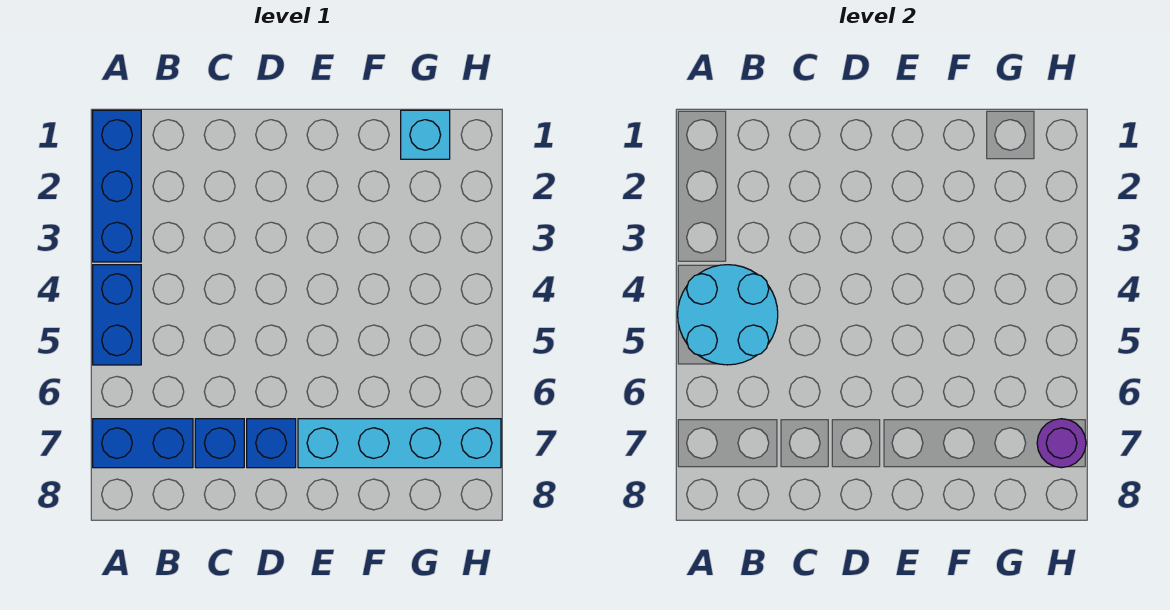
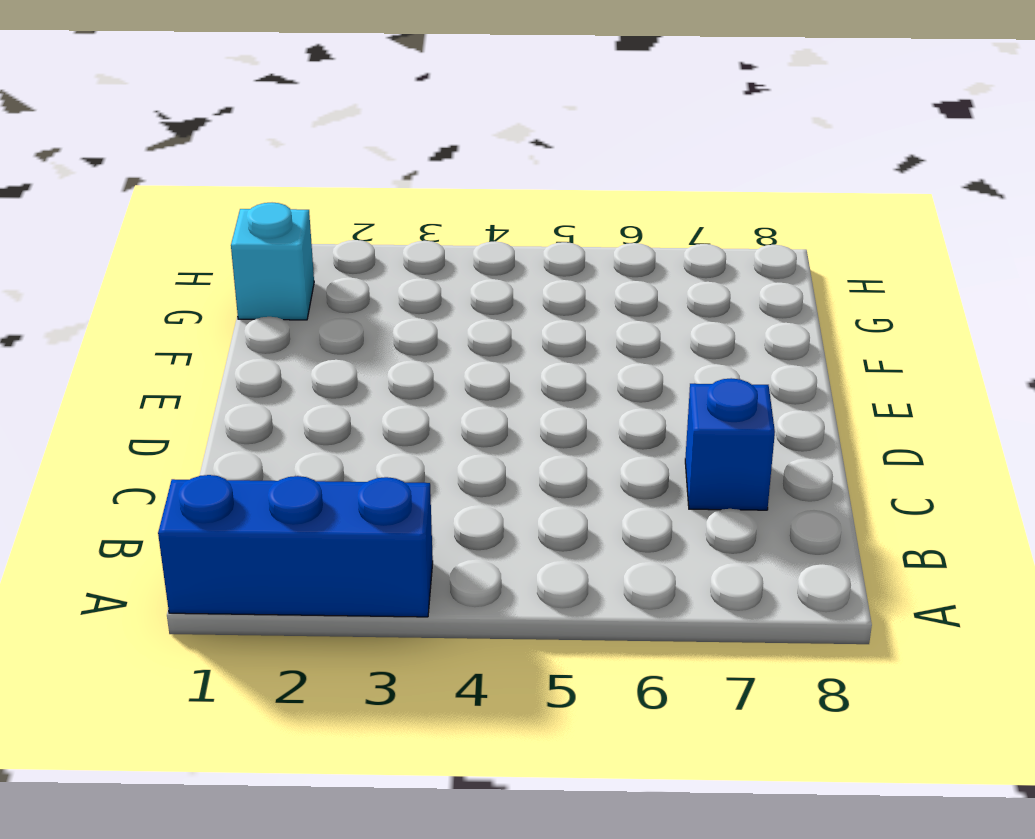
none -> blue 1x2 brick [93,265,141,365]
none -> blue 1x2 brick [93,419,193,468]

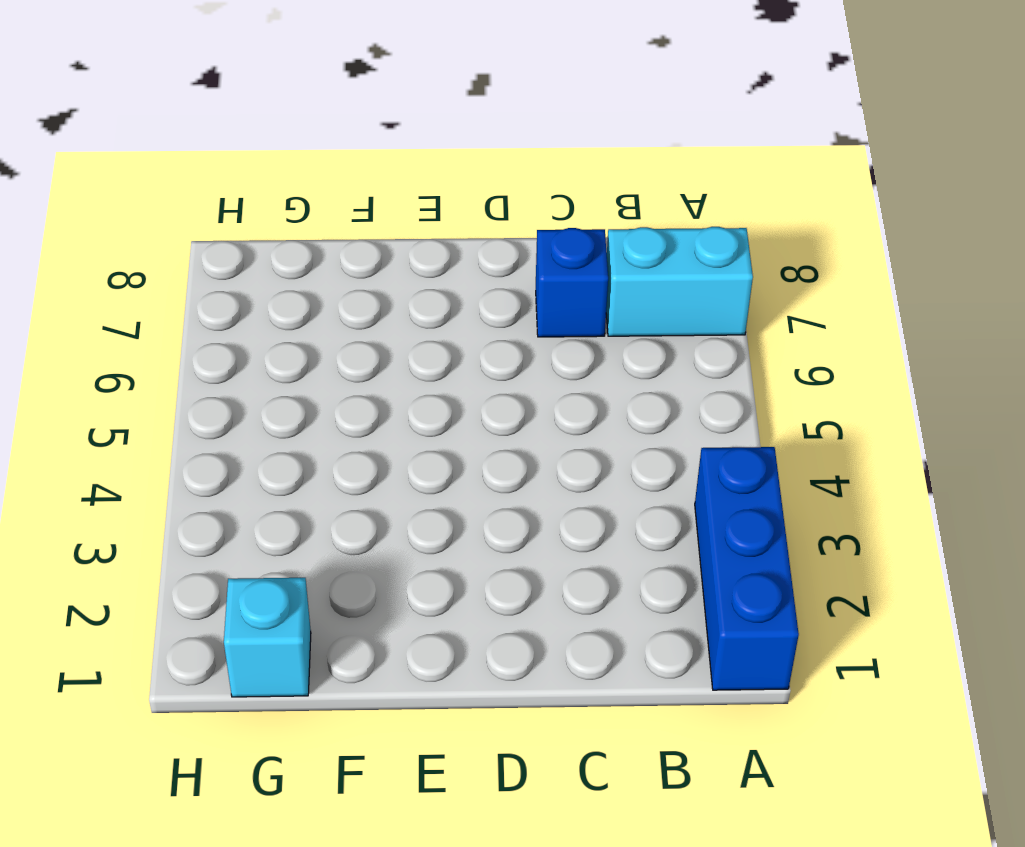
cyan 1x2 brick [606,227,753,336] -> blue 1x2 brick [93,419,193,468]
none -> blue 1x2 brick [93,265,141,365]
none -> blue 1x1 brick [247,419,296,468]

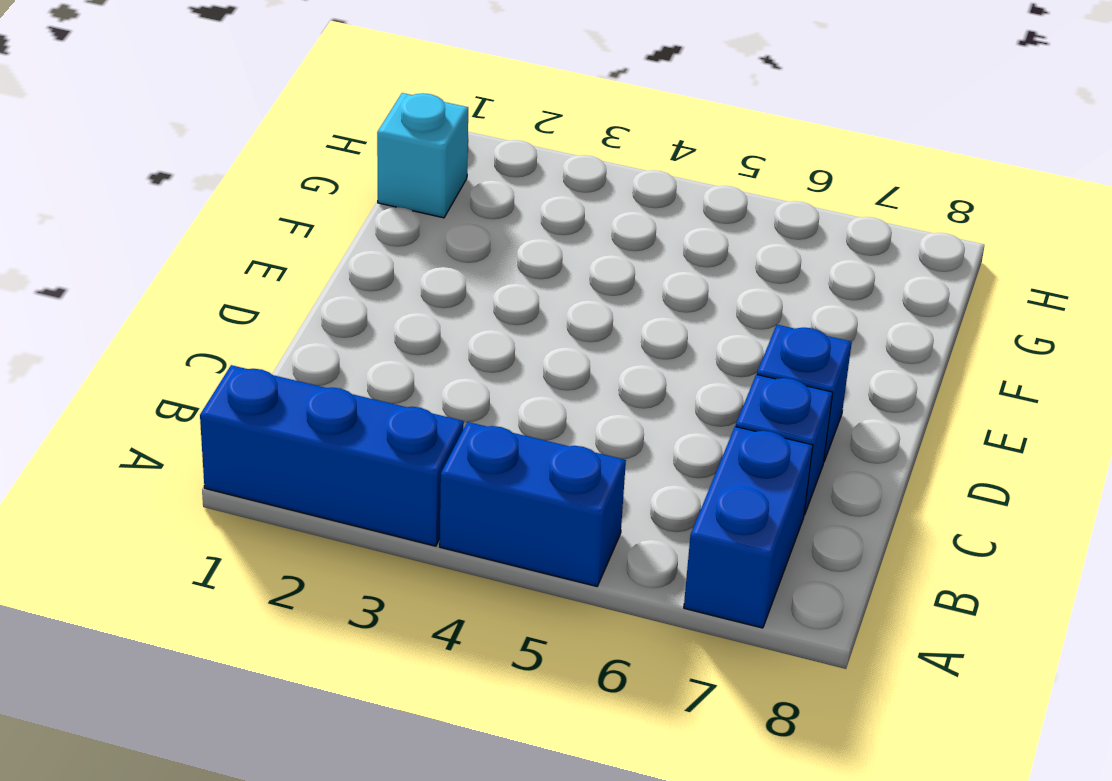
none -> cyan 1x4 brick [298,419,501,468]
none -> cyan 2x2 round brick [678,265,778,365]

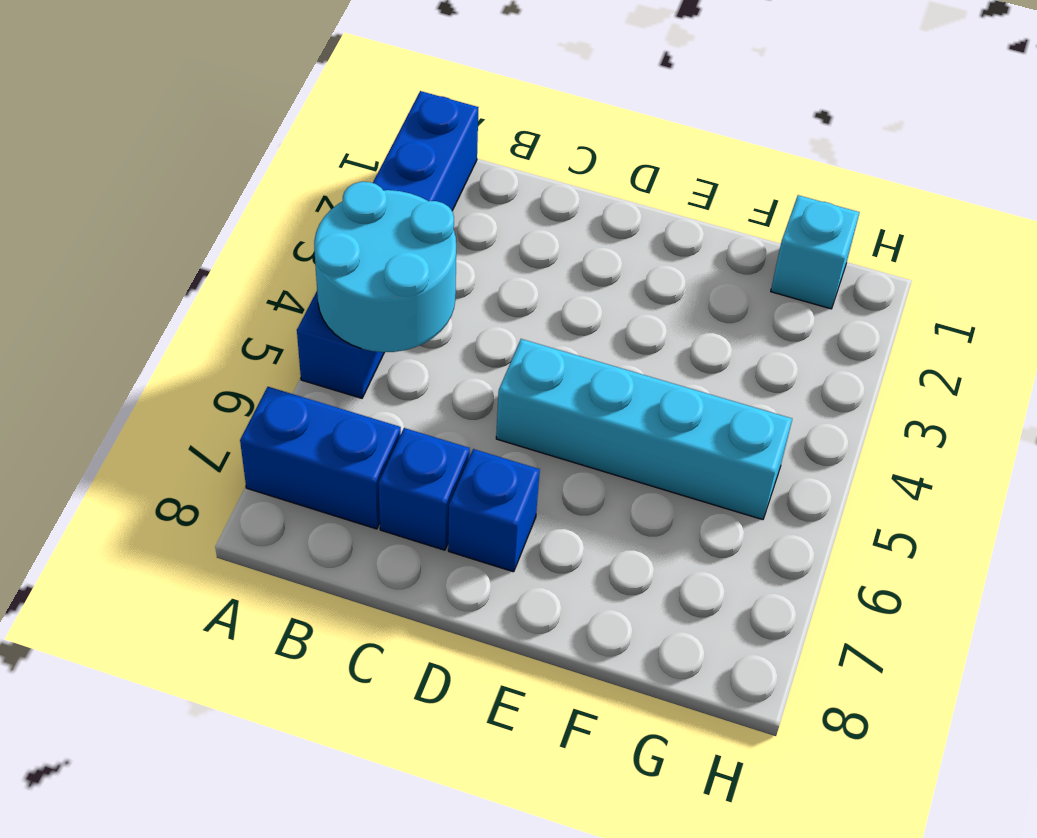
cyan 1x4 brick [496,339,792,520] -> cyan 1x4 brick moved to [298,419,501,468]
none -> purple 1x1 round brick [1037,419,1086,468]

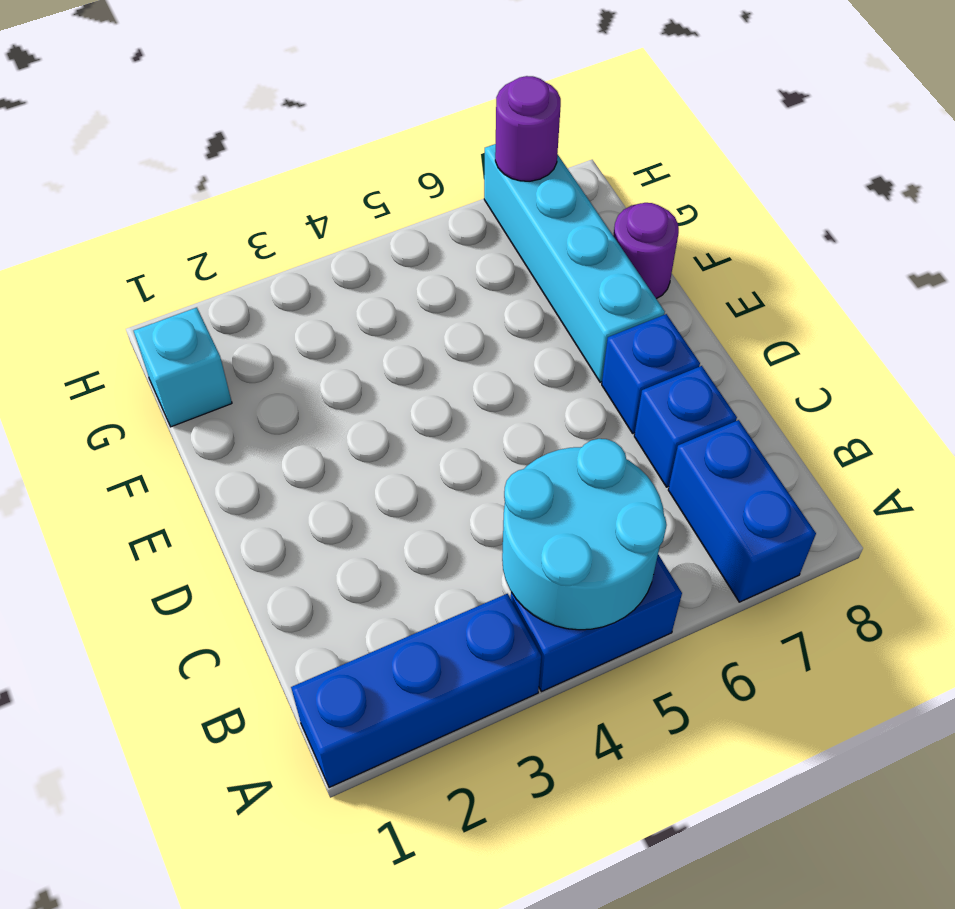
purple 1x1 round brick [613,203,679,299] -> none

